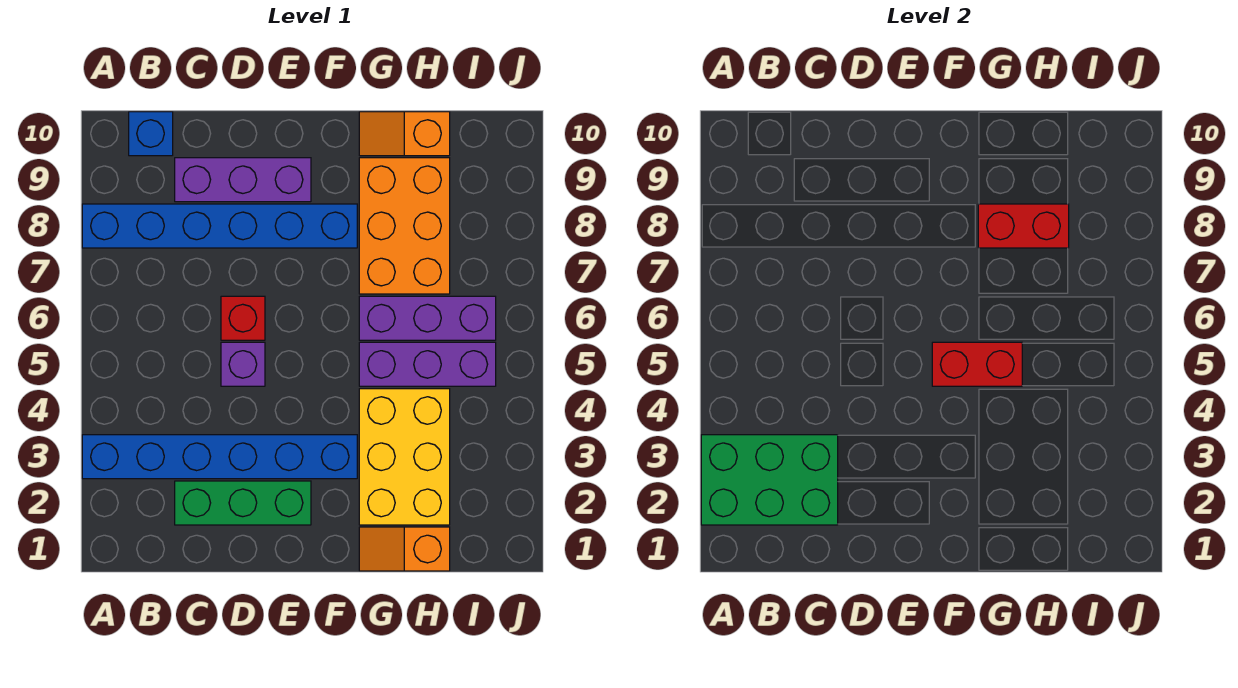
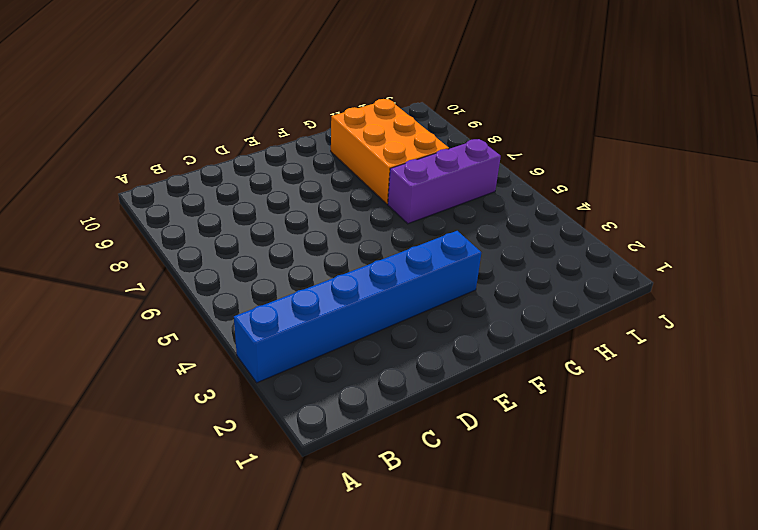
none -> blue 1x6 brick [82,204,357,248]
none -> blue 1x1 brick [129,112,173,156]
none -> green 1x3 brick [175,481,311,525]

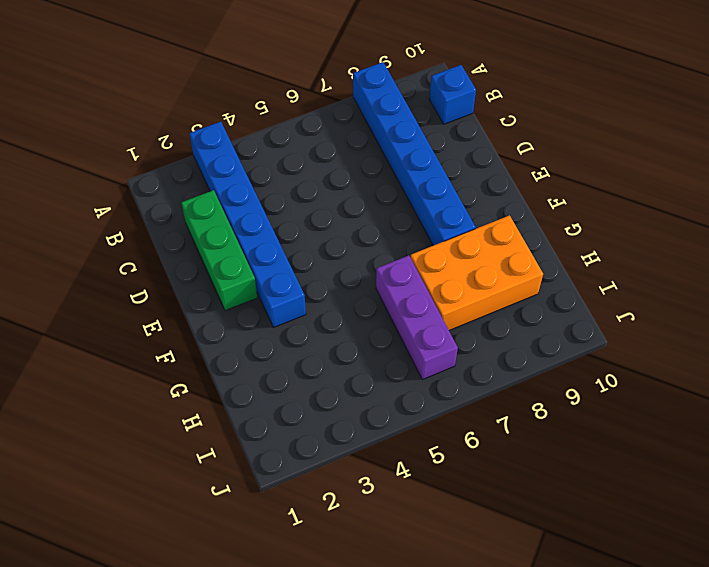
none -> purple 1x3 brick [175,158,311,202]
none -> purple 1x1 brick [221,342,265,386]
none -> red 1x1 brick [221,296,265,340]

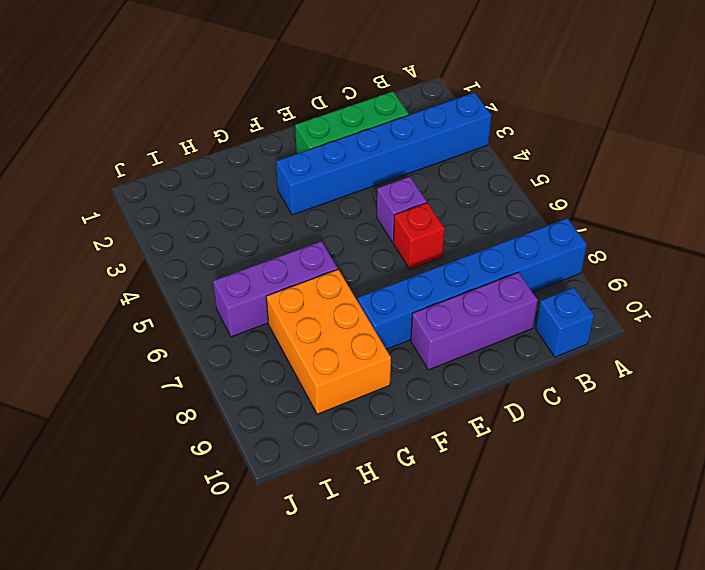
none -> orange 1x2 slope [359,527,450,571]
none -> yellow 2x3 brick [359,389,450,525]
none -> purple 1x3 brick [359,342,496,386]

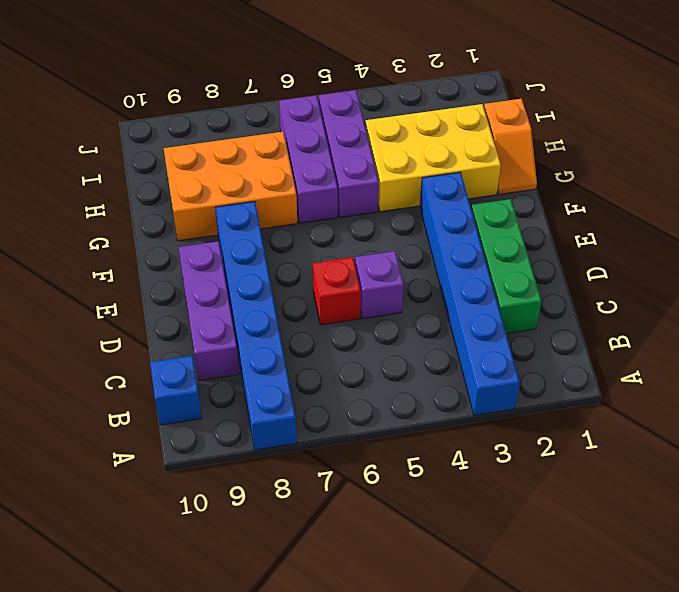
none -> orange 1x2 slope [359,112,450,156]
none -> green 2x3 brick [701,435,838,525]
none -> red 1x2 brick [932,342,1022,386]

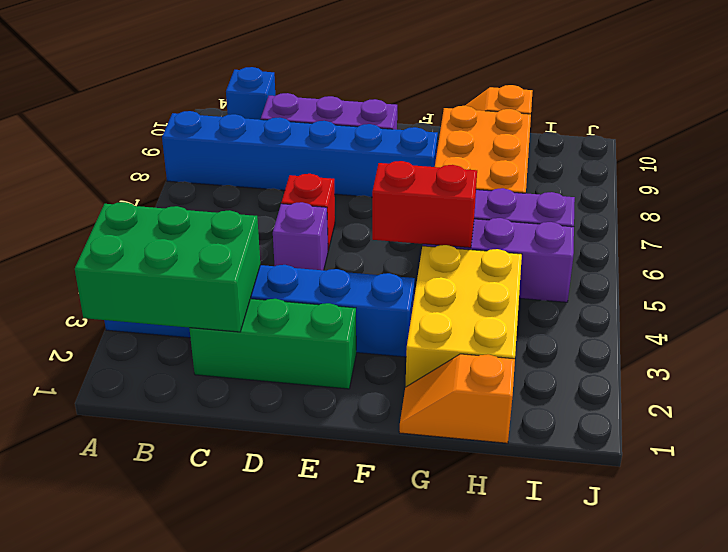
none -> red 1x2 brick [978,204,1069,248]

